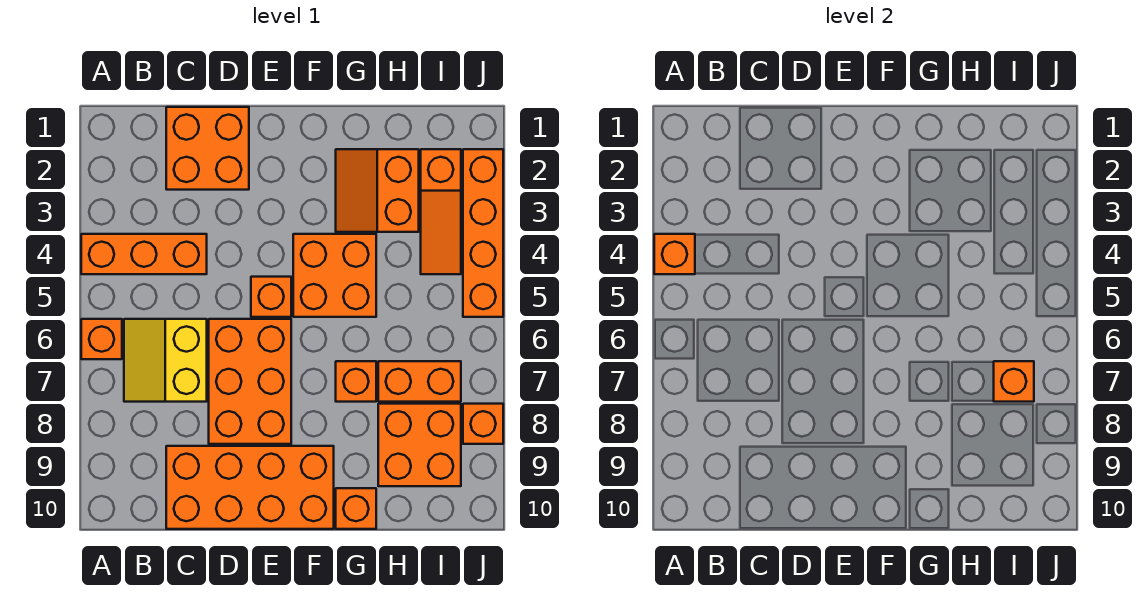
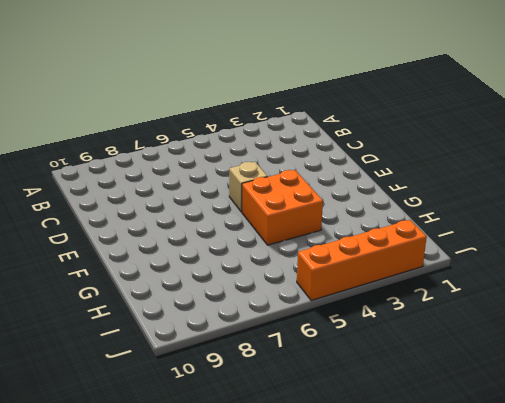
tan 1x1 brick [229,162,268,212] -> orange 1x1 brick [251,277,291,317]
none -> orange 1x3 brick [81,234,207,274]
none -> orange 1x1 brick [81,319,122,359]
none -> yellow 2x2 slope [124,319,207,402]

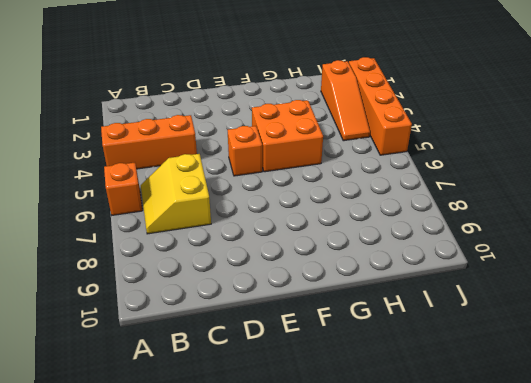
none -> orange 2x2 brick [166,107,249,190]
none -> orange 2x4 brick [166,446,334,529]
none -> orange 2x3 brick [209,319,291,444]

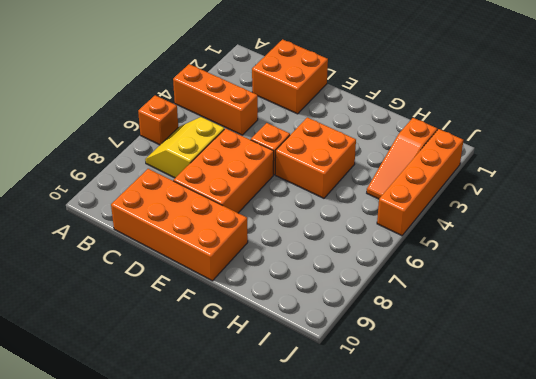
none -> orange 2x2 slope [336,149,419,232]
none -> orange 1x1 brick [336,361,376,402]
none -> orange 1x1 brick [336,488,376,529]

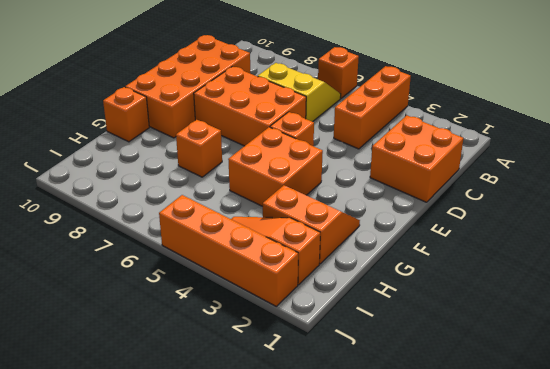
none -> orange 1x2 brick [378,361,461,402]
none -> orange 2x2 brick [378,404,461,486]
none -> orange 1x1 brick [463,404,503,444]

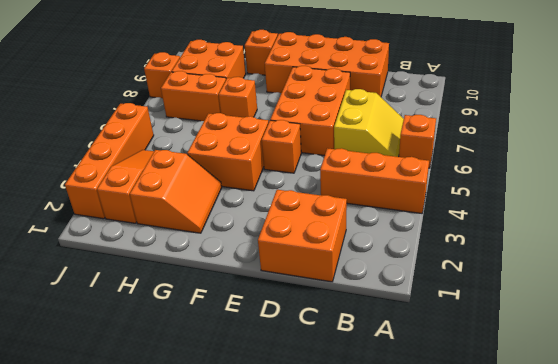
none -> orange 1x1 brick [654,234,695,274]
none -> orange 1x1 brick [994,361,1034,402]

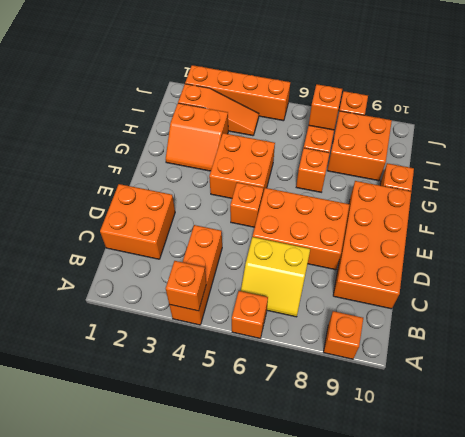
orange 1x1 brick [324,311,363,359] -> none

